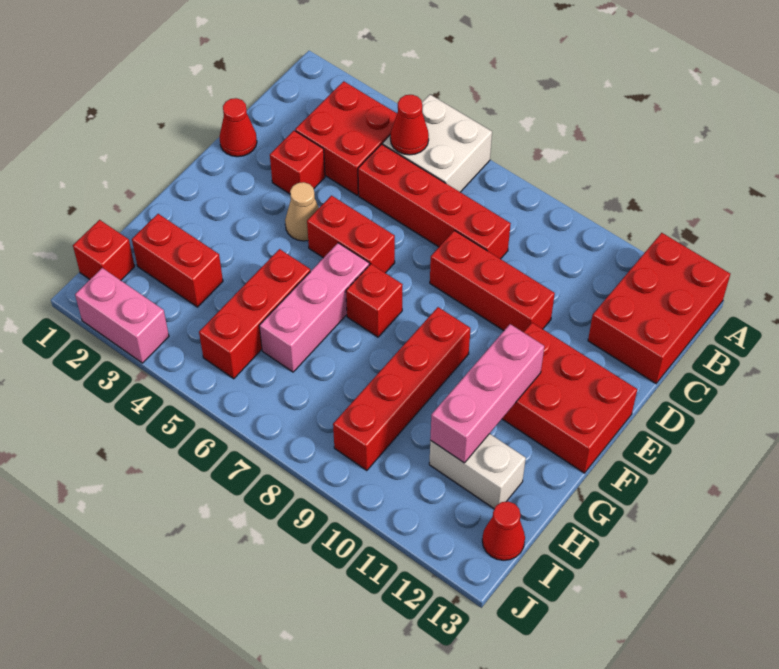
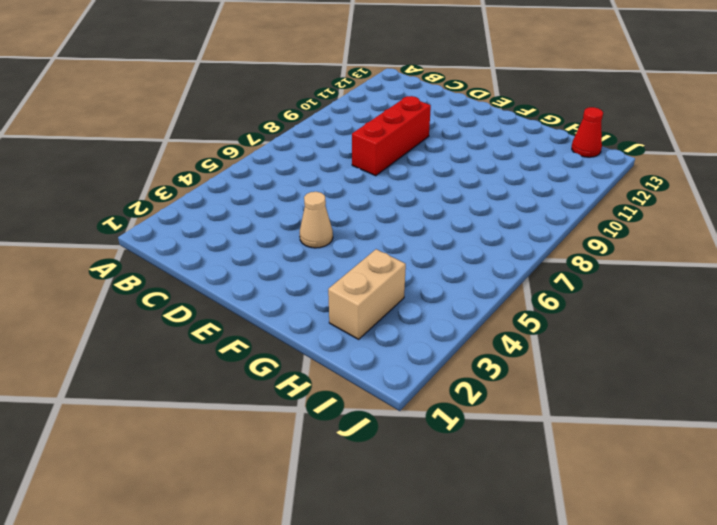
tan 1x2 brick [328,249,406,339] -> red 1x2 brick [132,214,223,307]
none -> white 2x2 brick [383,95,492,192]
none -> red 2x3 brick [588,233,730,383]
none -> red 2x2 brick [295,81,397,195]

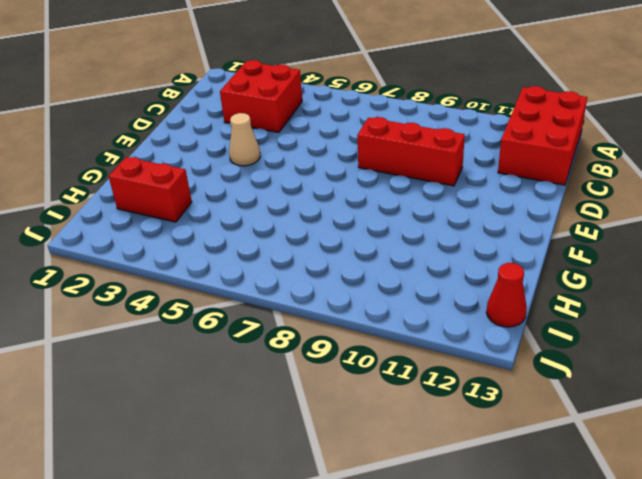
none -> white 2x2 brick [383,95,492,192]
none -> red 1x4 brick [358,144,511,259]
none -> red 1x1 cone [220,98,257,157]

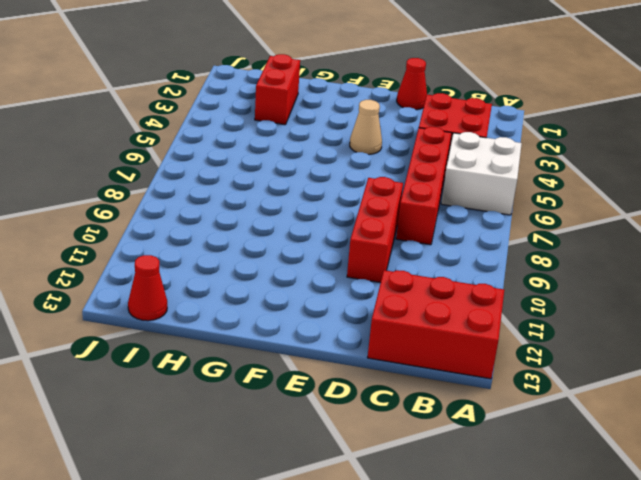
none -> red 1x1 brick [270,131,325,194]
none -> red 1x2 brick [307,196,395,273]
none -> red 2x3 brick [502,323,637,473]

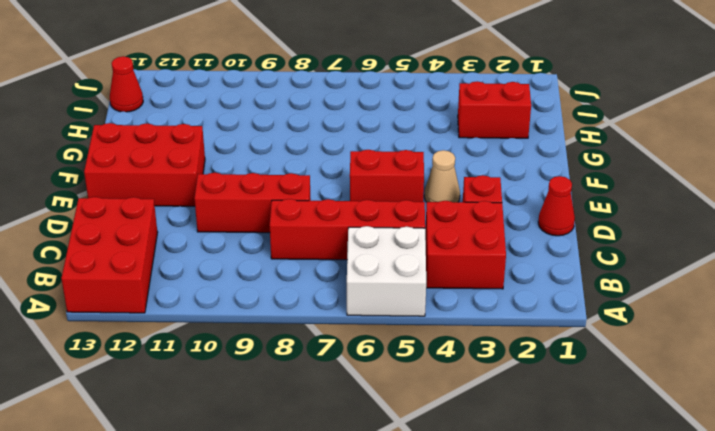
none -> pink 1x3 brick [259,243,369,372]
none -> red 1x1 brick [346,264,403,337]
none -> red 1x4 brick [333,307,471,470]

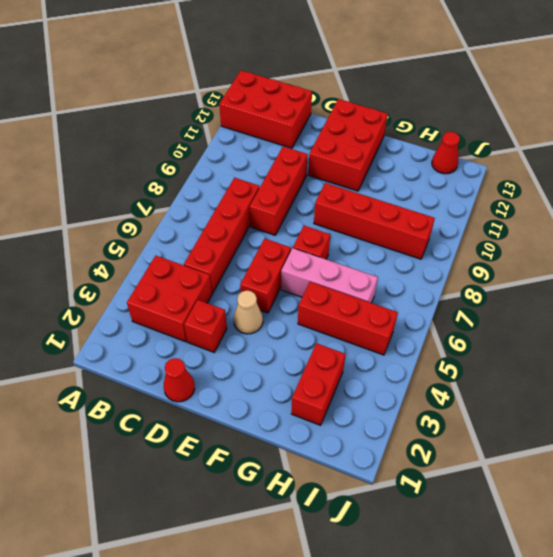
none -> white 2x2 brick [383,95,492,192]
none -> white 1x2 brick [429,434,526,509]
none -> red 1x1 brick [73,220,135,280]

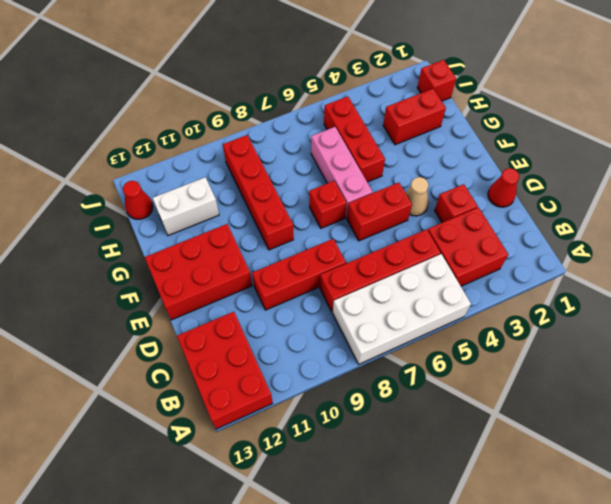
white 2x4 brick [333,254,471,364] -> white 2x2 brick [383,95,492,192]
none -> pink 1x2 brick [75,268,169,363]
none -> red 1x1 cone [390,95,429,155]
none -> pink 1x3 brick [430,324,544,463]

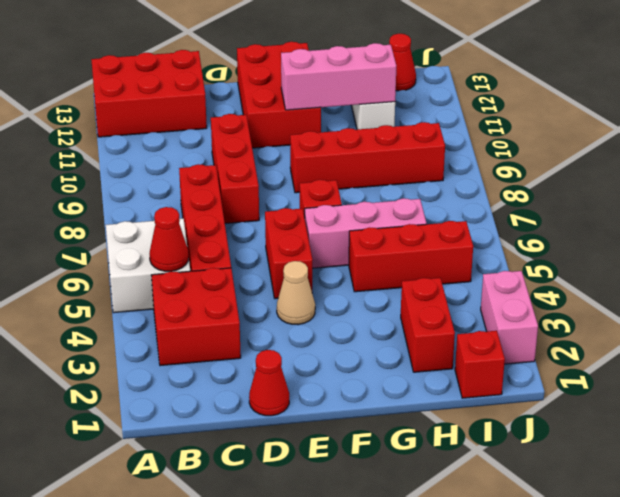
none -> red 1x1 brick [270,131,325,194]

